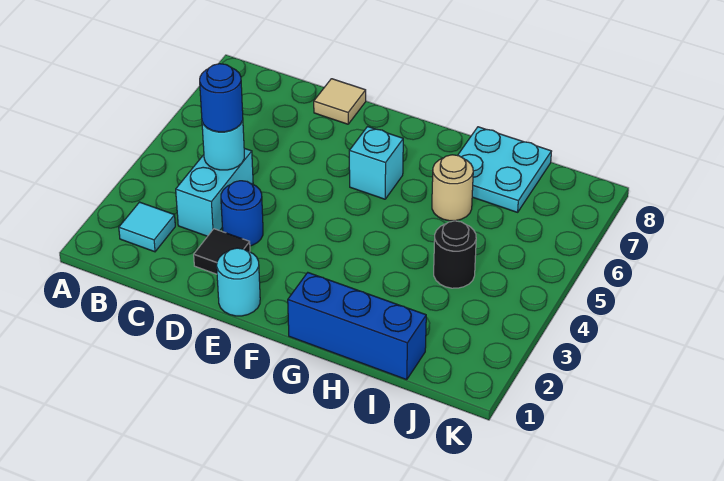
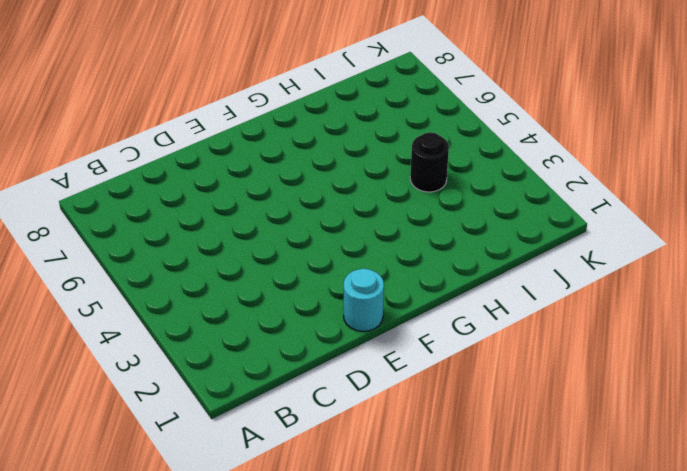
none -> cyan 1x1 tile [119,202,175,252]
none -> cyan 1x2 brick [176,148,253,236]
none -> black 1x1 tile [194,229,250,274]

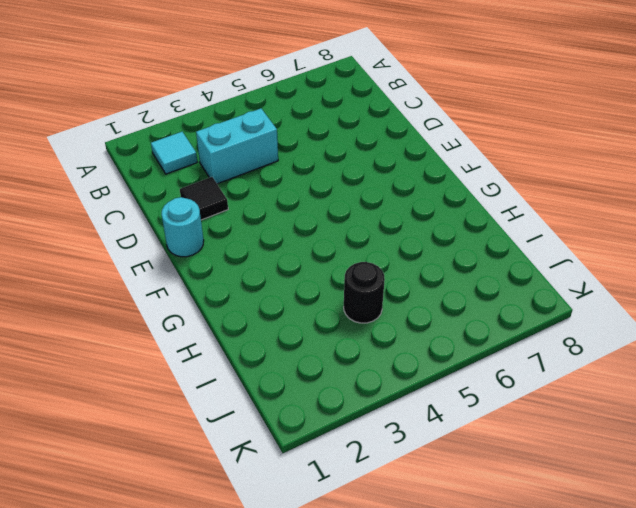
none -> blue 1x1 round brick [221,181,263,246]
none -> tan 1x1 tile [314,79,366,124]
none -> cyan 1x1 brick [349,127,403,199]

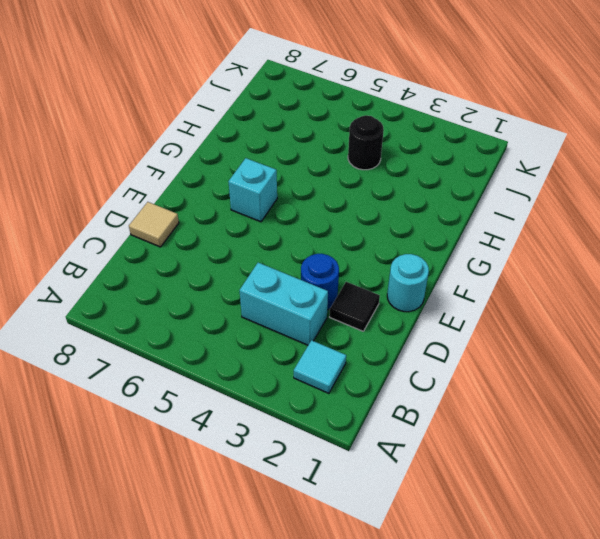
none -> blue 1x3 brick [288,273,426,380]
none -> tan 1x1 round brick [432,155,473,221]
none -> cyan 2x2 plate [458,127,552,212]

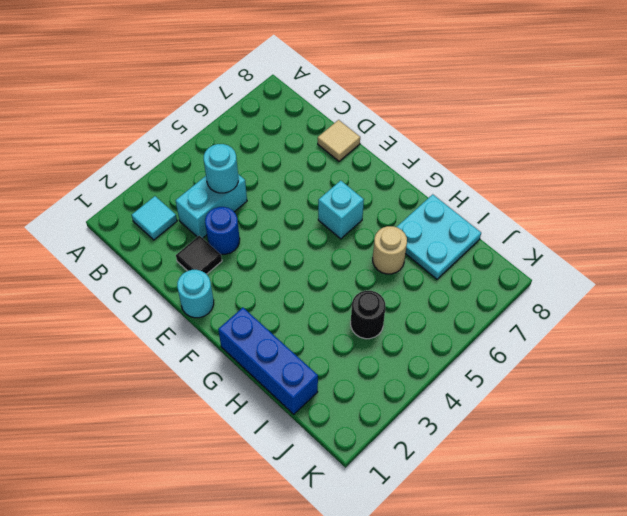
none -> blue 1x1 round brick [200,64,243,132]

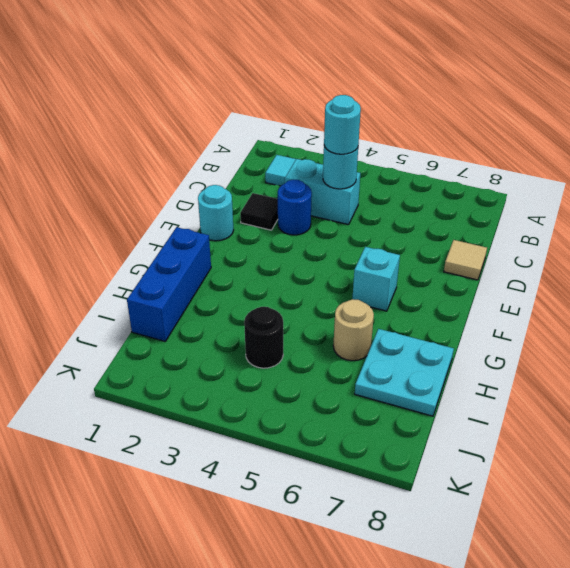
cyan 1x1 round brick [324,95,361,154] -> blue 1x1 round brick [200,64,243,132]

